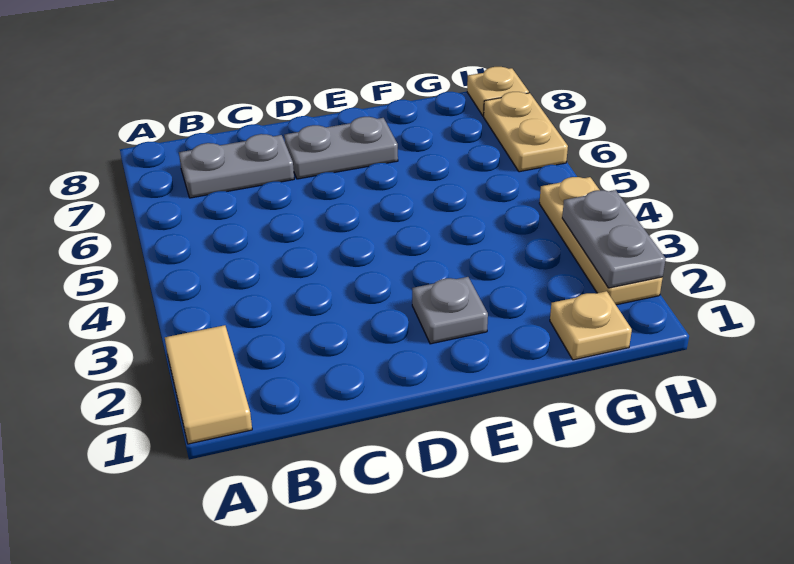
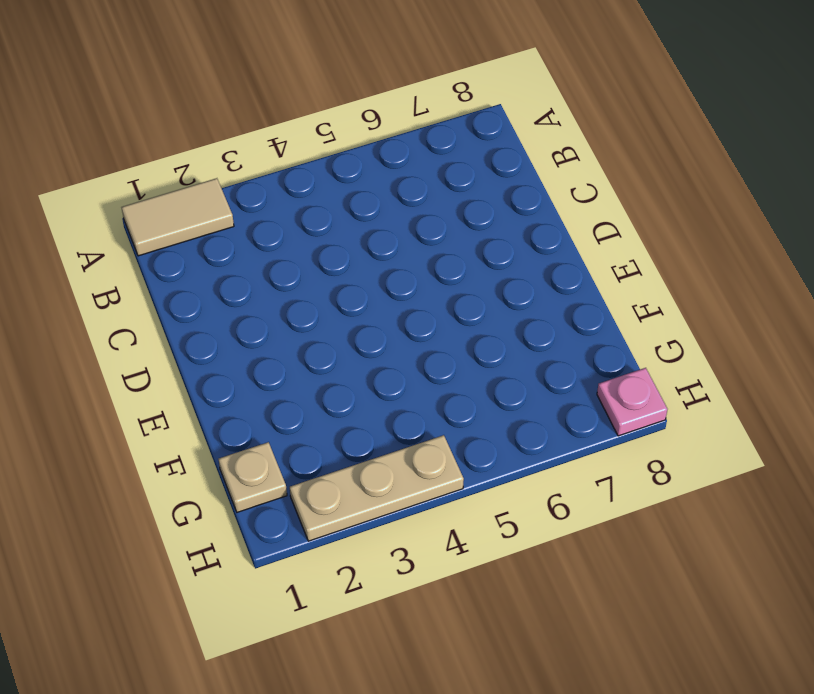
pink 1x1 plate [597,368,668,436] -> tan 1x1 plate [467,67,529,116]
none -> grey 1x2 plate [179,134,294,198]
none -> grey 1x2 plate [284,117,398,179]

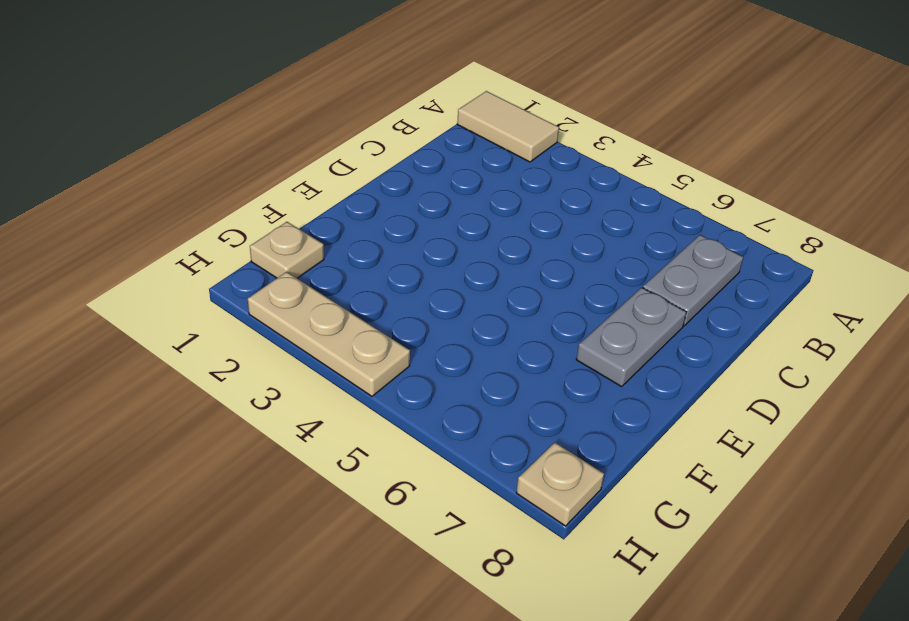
none -> grey 1x1 plate [412,277,488,344]
none -> tan 1x2 plate [484,92,568,172]

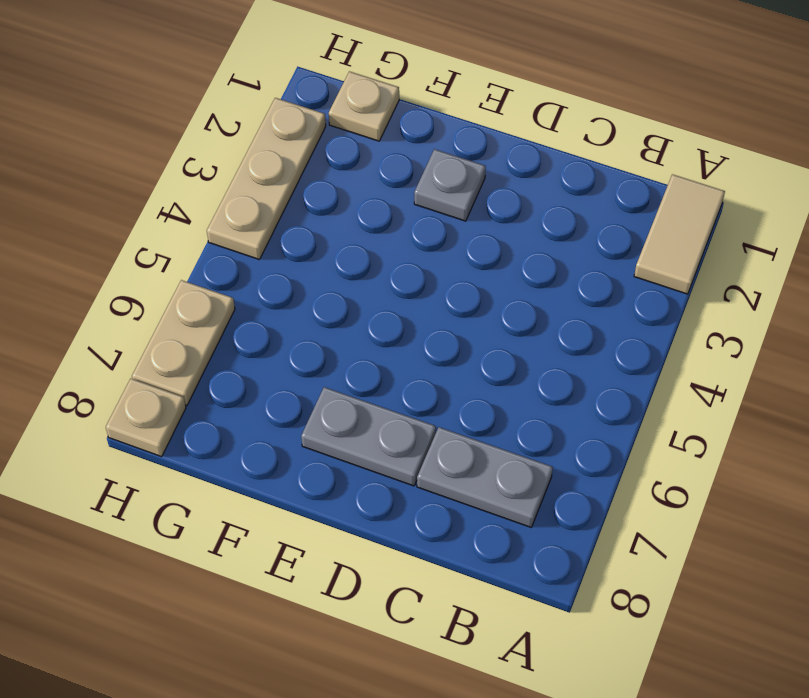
none -> grey 1x2 plate [562,190,666,288]

